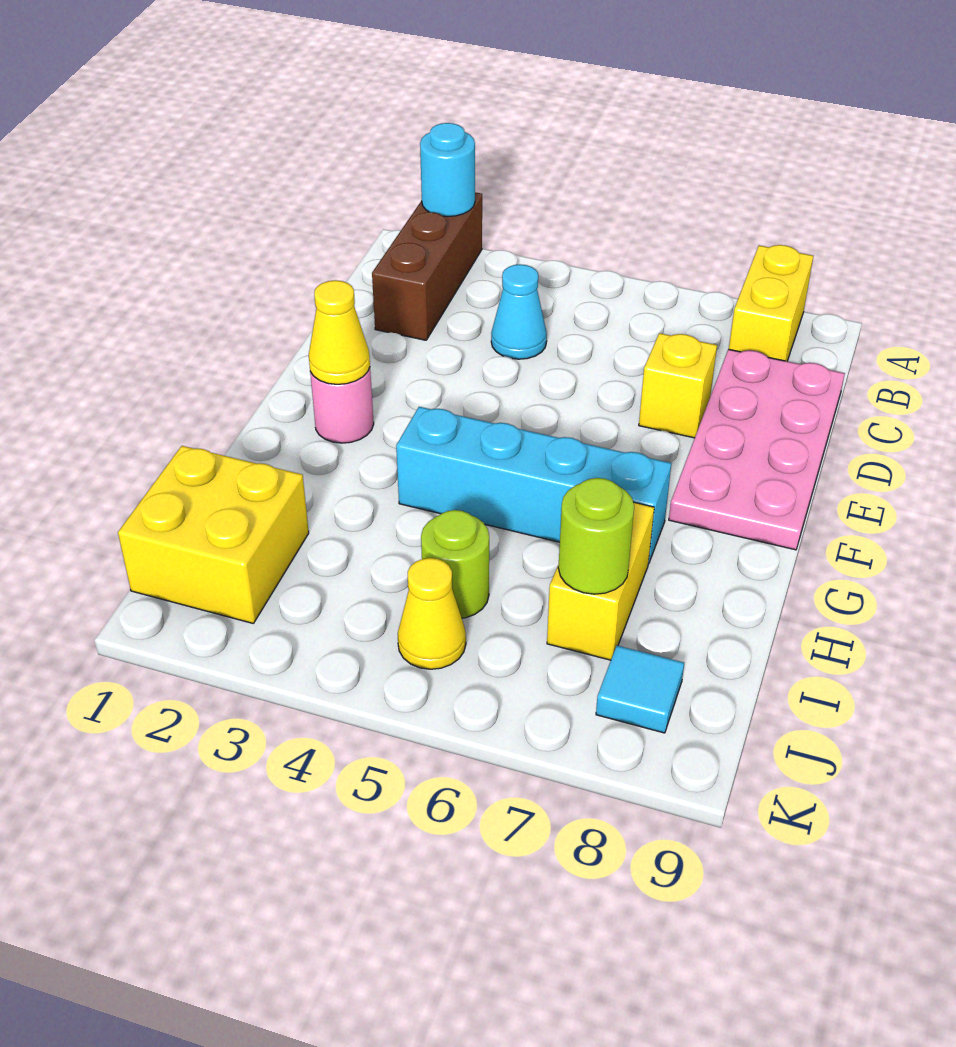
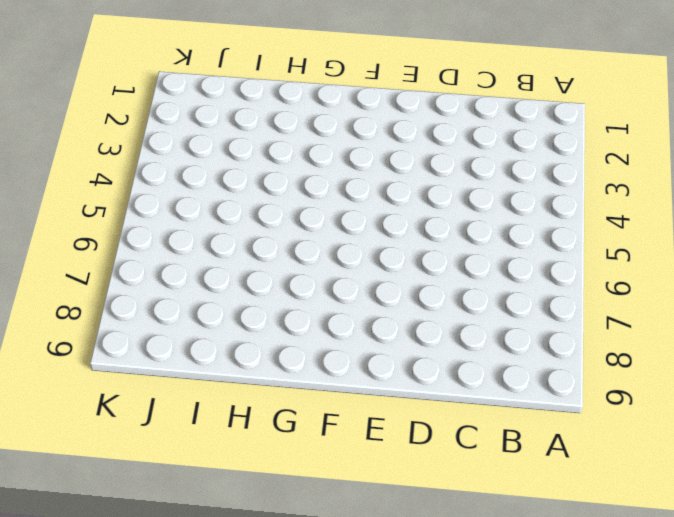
none -> brown 1x3 brick [372,192,482,340]
none -> yellow 1x2 brick [729,245,813,361]
none -> cyan 1x1 cone [491,264,547,359]

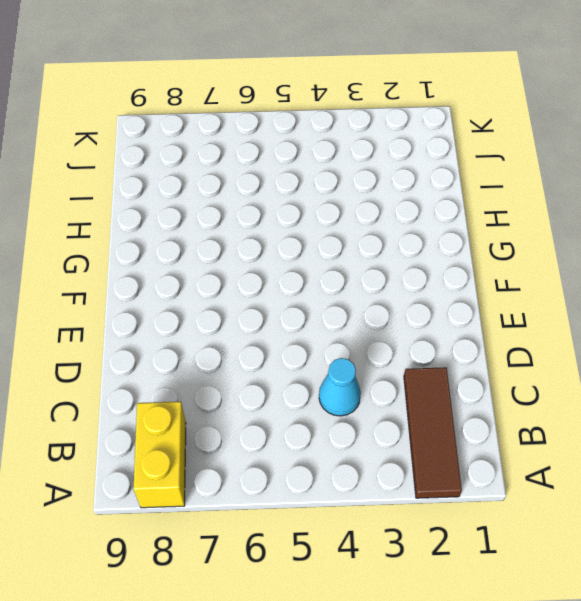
brown 1x3 tile [404,367,462,498] -> brown 1x3 brick [372,192,482,340]
none -> pink 2x4 plate [669,349,845,550]
none -> yellow 1x1 brick [639,333,717,438]
none -> pink 1x1 round brick [310,368,374,443]

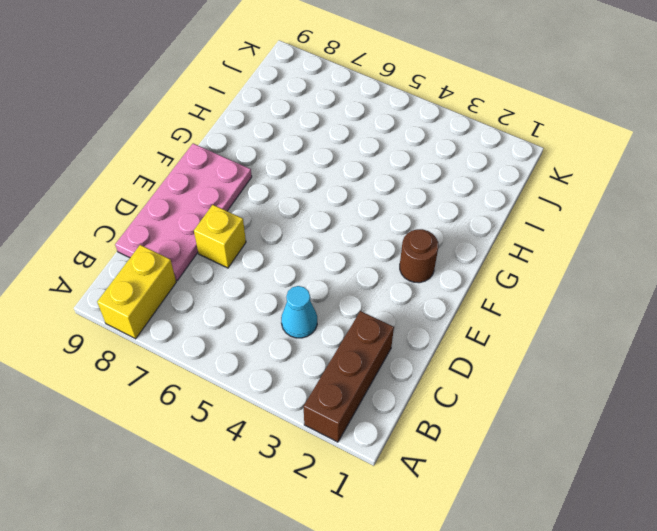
brown 1x1 round brick [400,229,438,283] -> pink 1x1 round brick [310,368,374,443]
none -> cyan 1x4 brick [396,407,671,564]
none -> yellow 1x2 brick [547,503,654,660]
none -> yellow 2x2 brick [118,446,309,623]

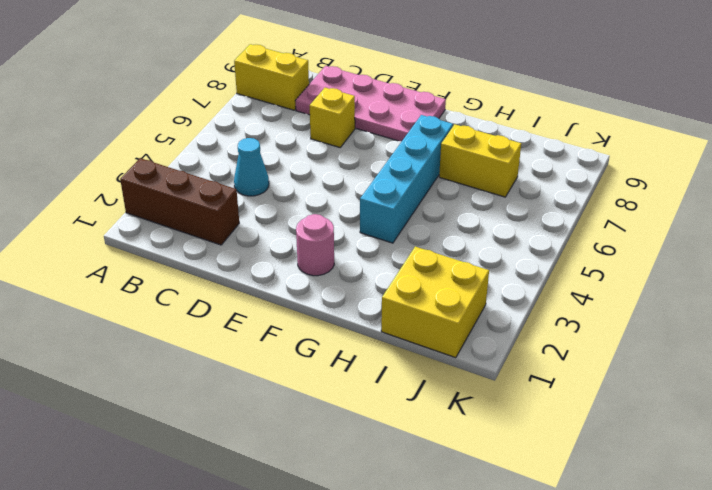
none -> lime 1x1 round brick [421,510,489,618]
none -> yellow 1x1 cone [398,558,466,669]
none -> cyan 1x1 tile [596,646,684,733]

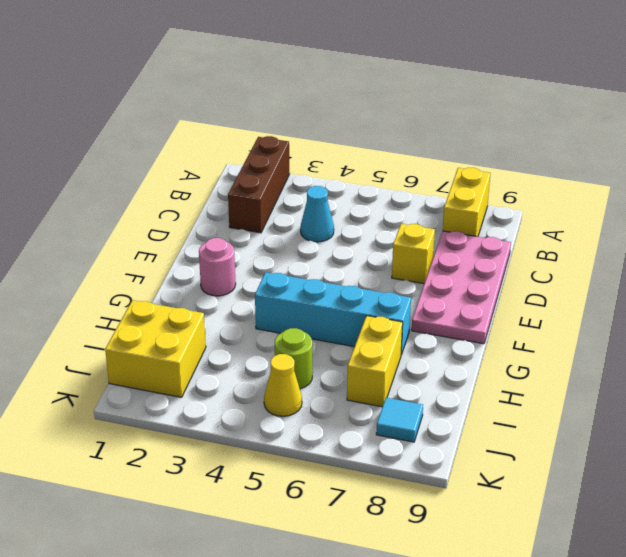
none -> cyan 1x1 round brick [420,123,475,216]
none -> yellow 1x1 cone [309,280,370,384]
none -> lime 1x1 round brick [558,478,634,594]

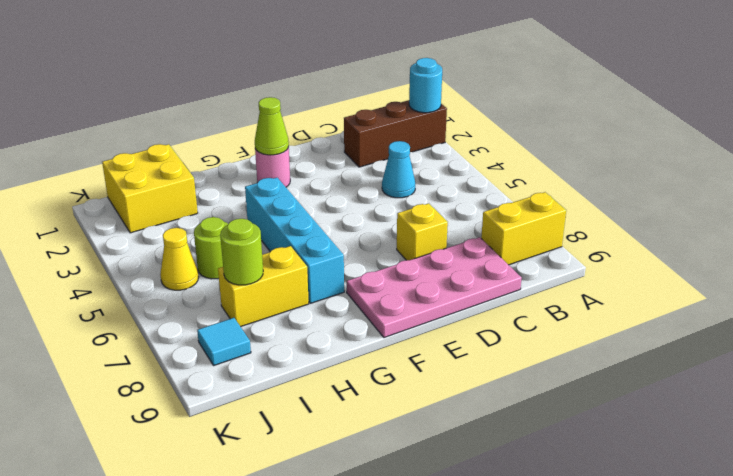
lime 1x1 cone [255,97,289,155] -> yellow 1x1 cone [309,280,370,384]

